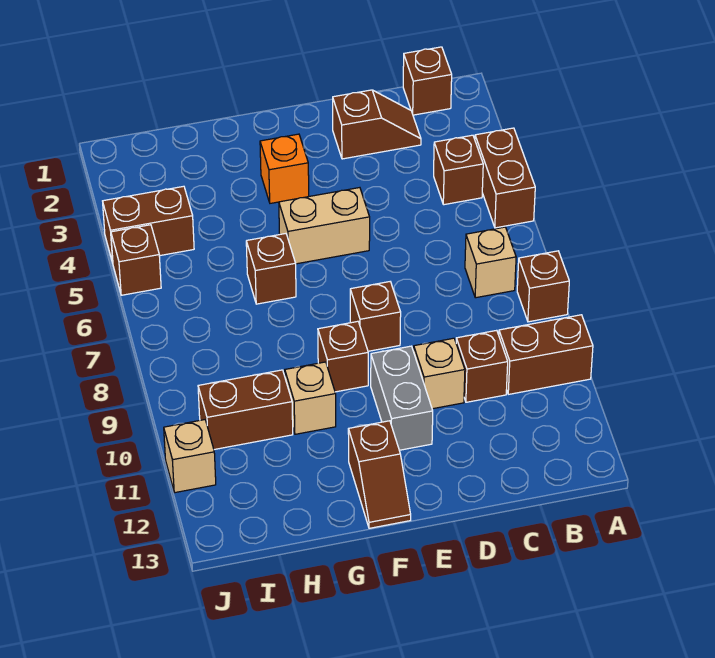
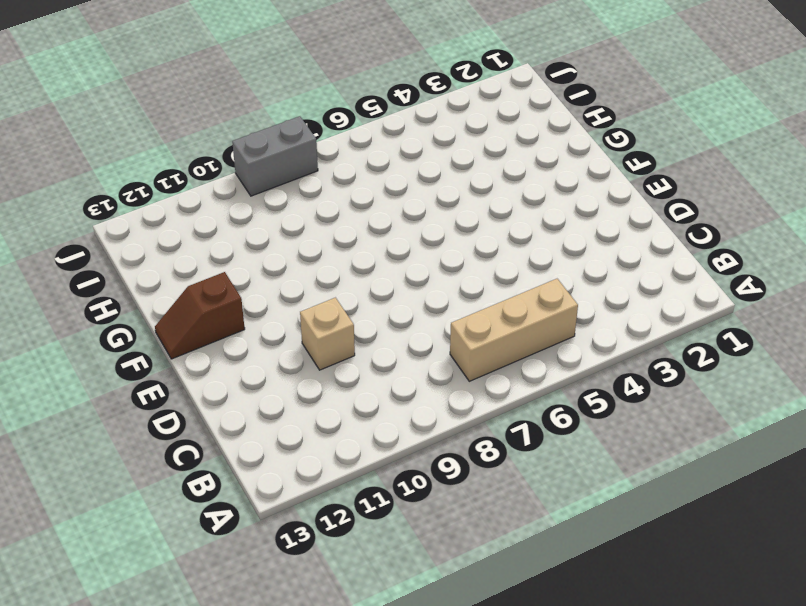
tan 1x3 brick [450,279,578,381] -> tan 1x1 brick [465,227,516,298]
grey 1x2 brick [232,116,318,196] -> grey 1x2 brick moved to [371,346,433,450]
none -> brown 1x2 brick [475,128,535,228]
none -> brown 1x1 brick [517,251,569,322]
none -> brown 1x2 brick [499,315,593,394]

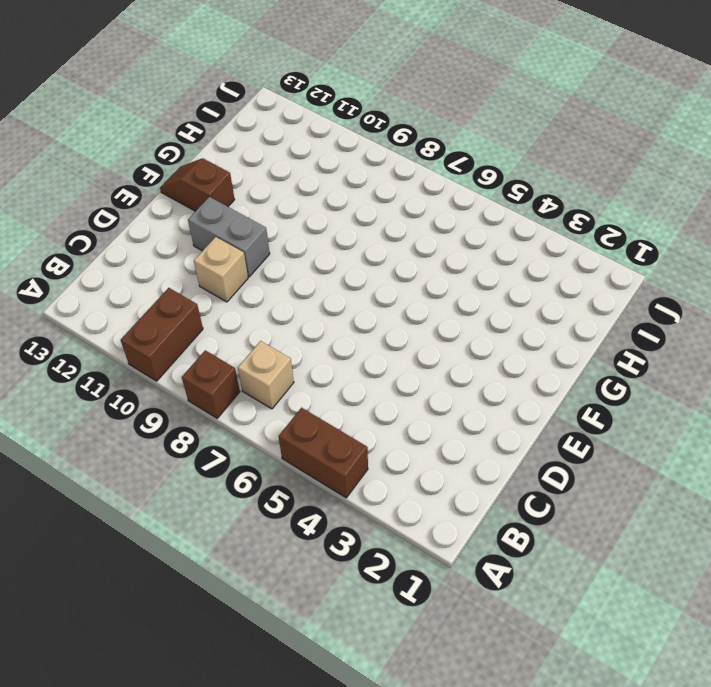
none -> brown 1x1 brick [403,47,452,115]
none -> brown 1x1 brick [434,135,483,205]
none -> brown 1x2 slope [333,90,421,159]

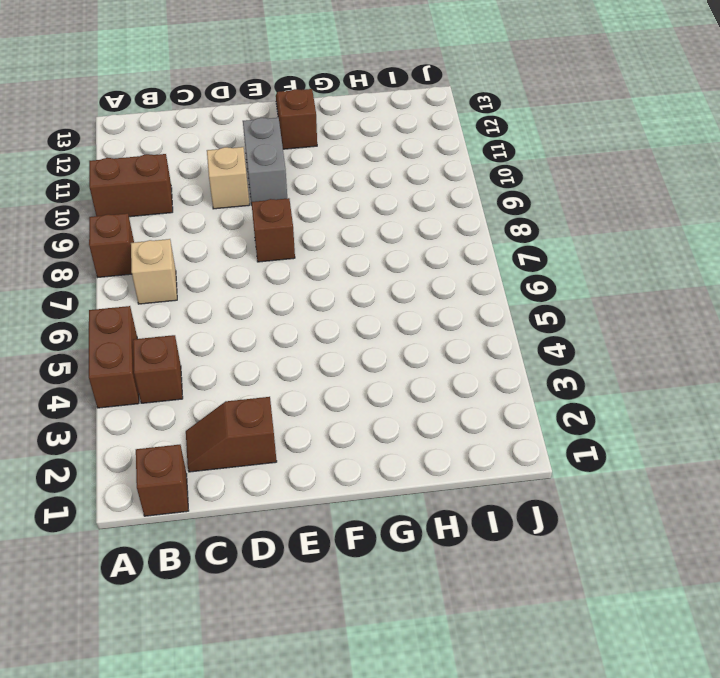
none -> brown 1x1 brick [456,330,508,402]
none -> tan 1x2 brick [279,188,370,264]
none -> orange 1x1 brick [260,134,309,203]

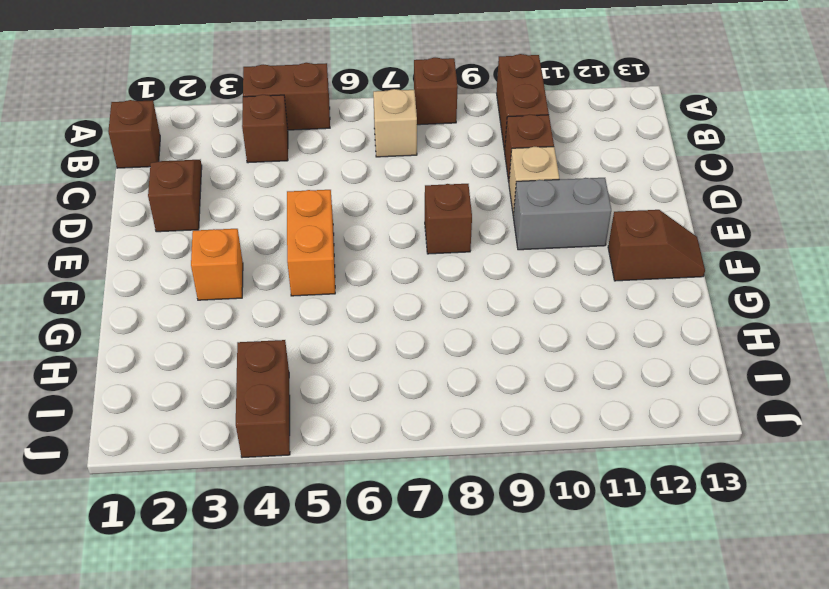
orange 1x2 brick [287,190,335,296] -> tan 1x2 brick [279,188,370,264]
none -> brown 1x1 brick [318,321,368,392]
none -> brown 1x1 brick [246,234,296,304]
none -> tan 1x1 brick [285,362,336,434]

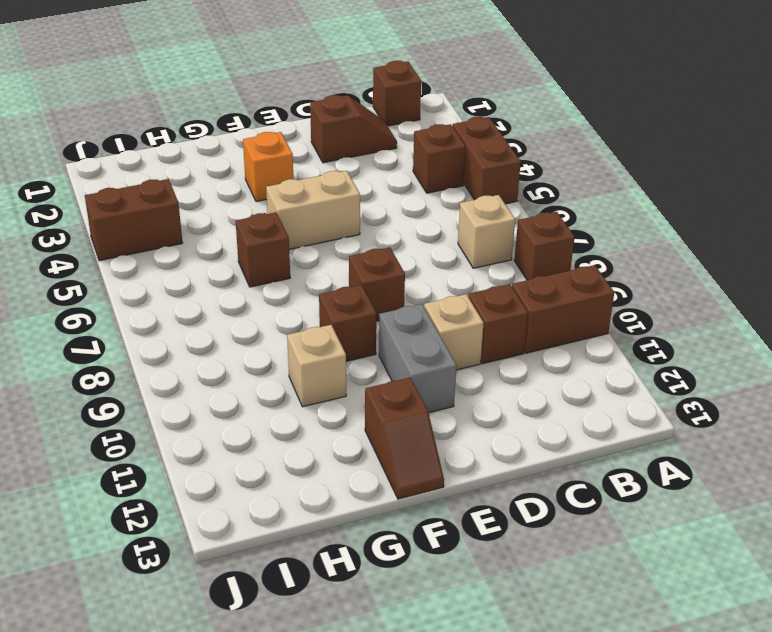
none -> brown 1x2 brick [198,370,293,450]
none -> brown 1x1 brick [111,225,161,295]
none -> tan 1x1 brick [164,420,216,493]

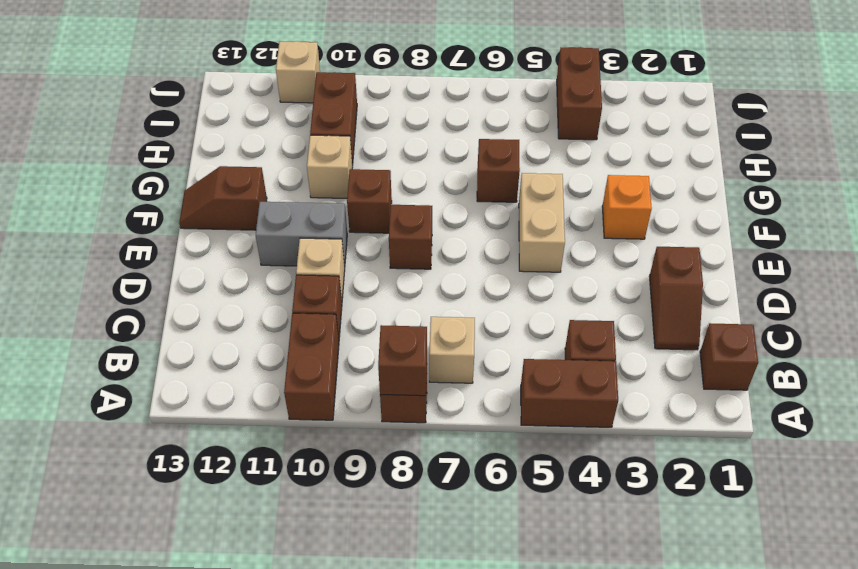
brown 1x1 brick [378,325,427,396] -> brown 1x1 brick moved to [111,225,161,295]

